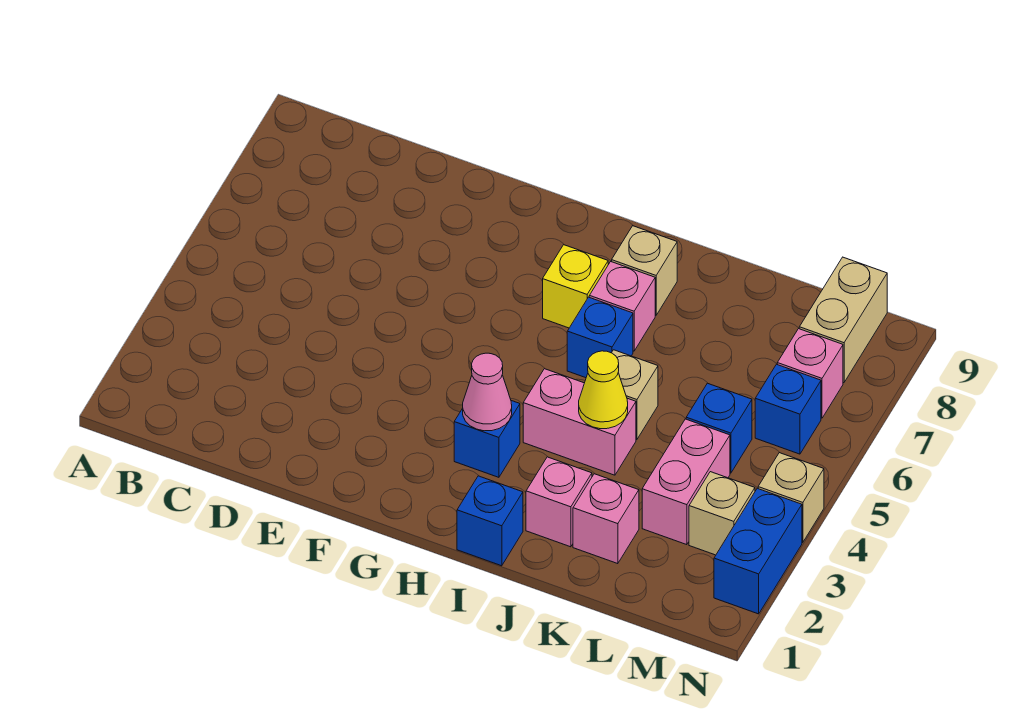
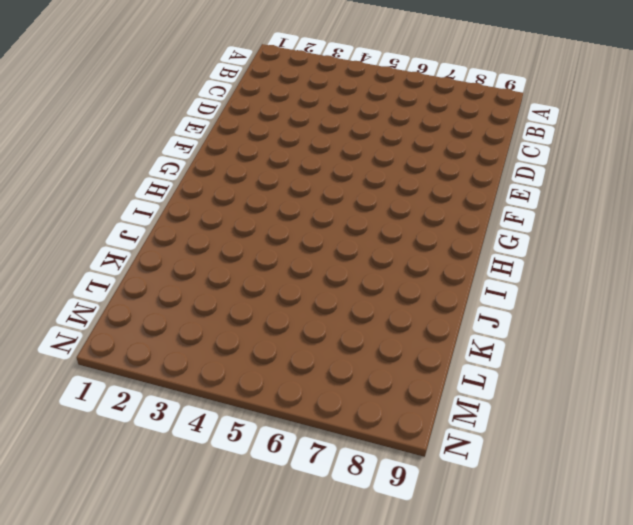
none -> blue 1x1 brick [454,401,520,477]
none -> yellow 1x1 brick [543,245,608,328]
none -> blue 1x1 brick [457,476,523,566]

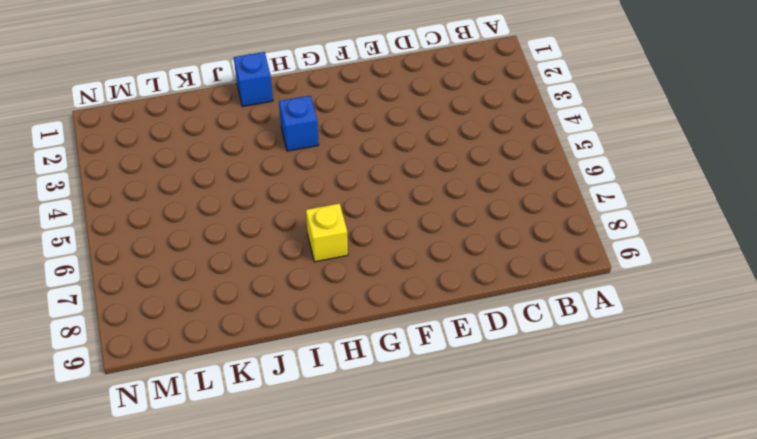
none -> pink 1x2 brick [523,369,636,475]
none -> blue 1x1 brick [567,297,633,378]
none -> pink 1x1 brick [589,261,655,351]

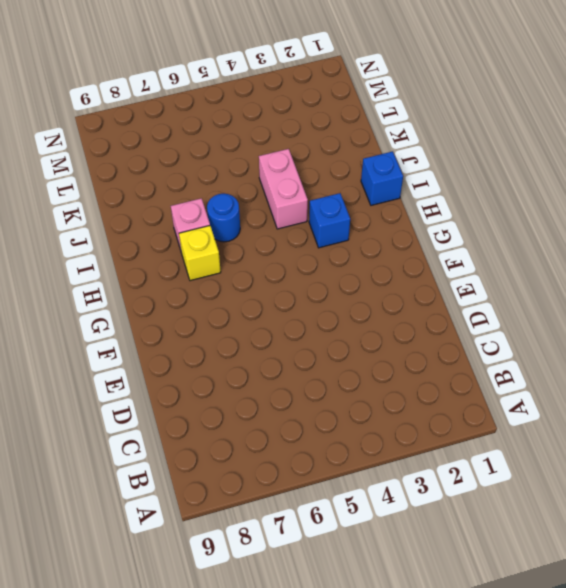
blue 1x1 round brick [207,194,240,242] -> blue 1x1 brick [567,297,633,378]
none -> tan 1x1 brick [612,226,677,315]
none -> pink 1x1 brick [526,457,592,547]
none -> tan 1x1 brick [612,350,658,439]

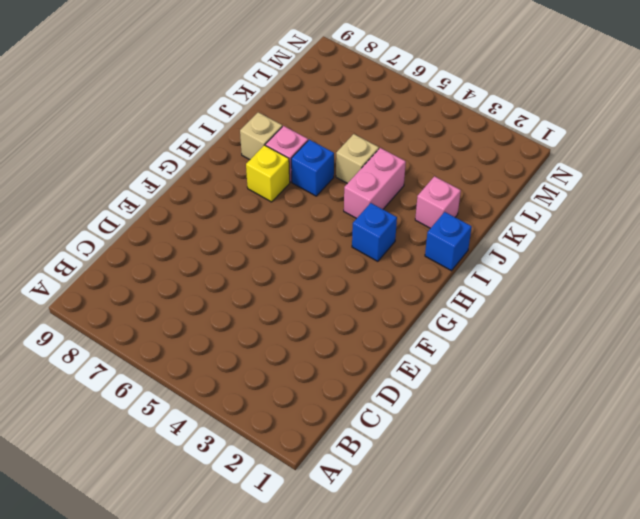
none -> pink 1x1 brick [573,474,639,564]
none -> pink 1x2 brick [642,419,730,545]
none -> blue 1x1 brick [686,383,752,473]

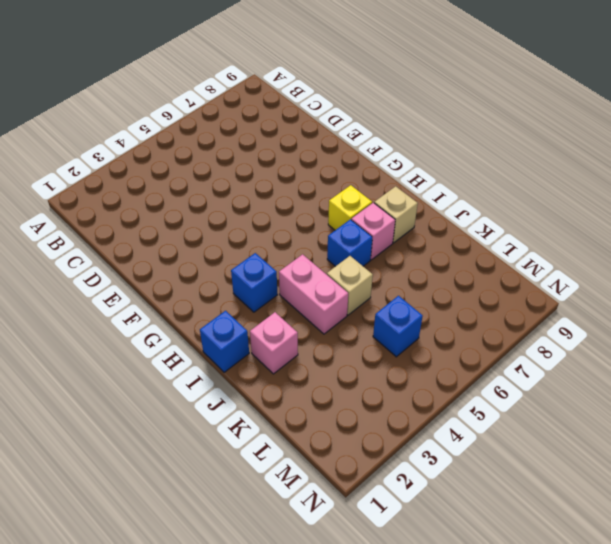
none -> pink 1x1 brick [573,474,639,564]
none -> pink 1x2 brick [642,419,730,545]
none -> tan 1x1 brick [689,472,755,555]

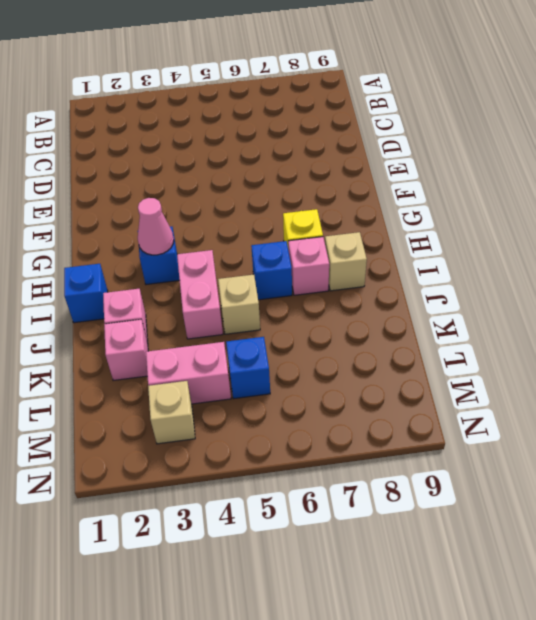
none -> blue 1x1 brick [755,364,821,454]
none -> pink 1x1 brick [777,329,843,418]
none -> tan 1x2 brick [799,257,887,383]

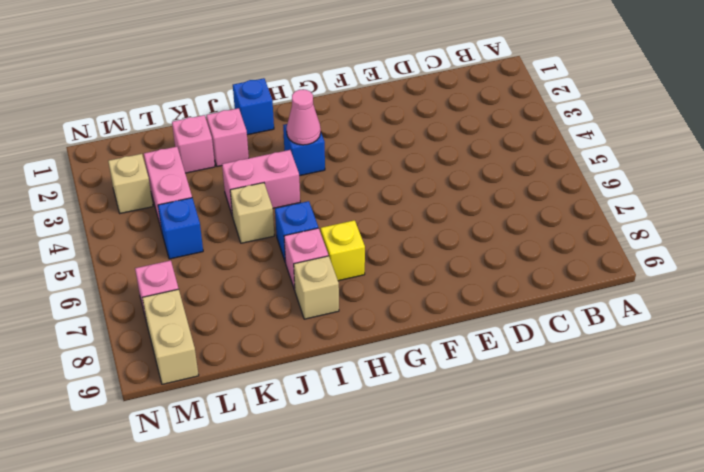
none -> blue 1x1 brick [755,364,821,454]
none -> blue 1x2 brick [714,488,802,614]
none -> tan 1x1 brick [758,453,824,542]

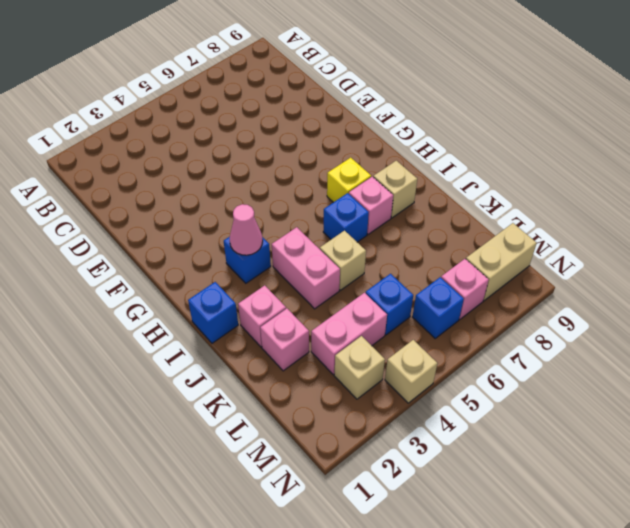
none -> blue 1x2 brick [714,488,802,614]
none -> yellow 1x1 cone [579,351,628,429]

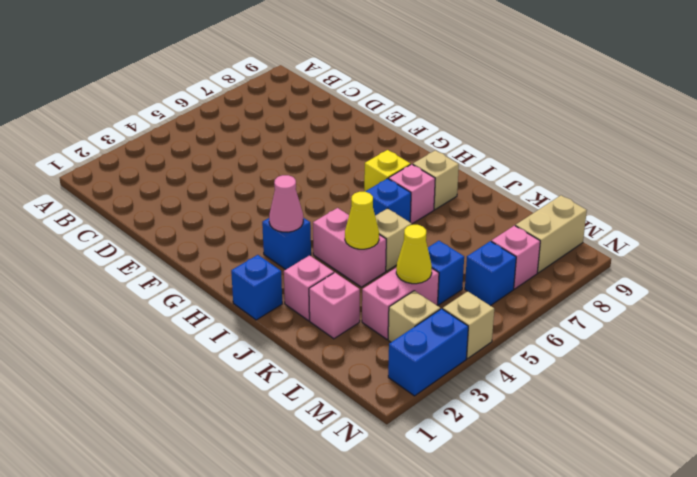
yellow 1x1 cone [396,225,432,284] -> none

